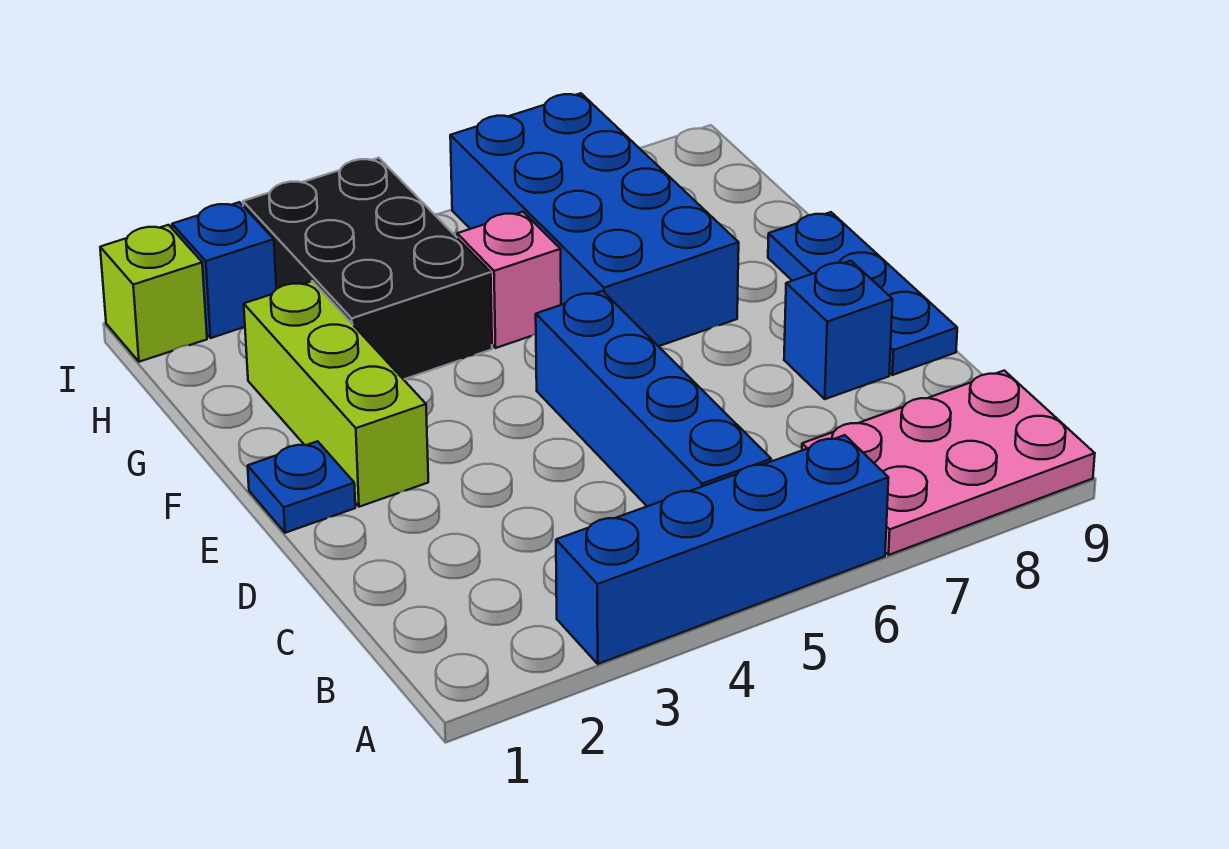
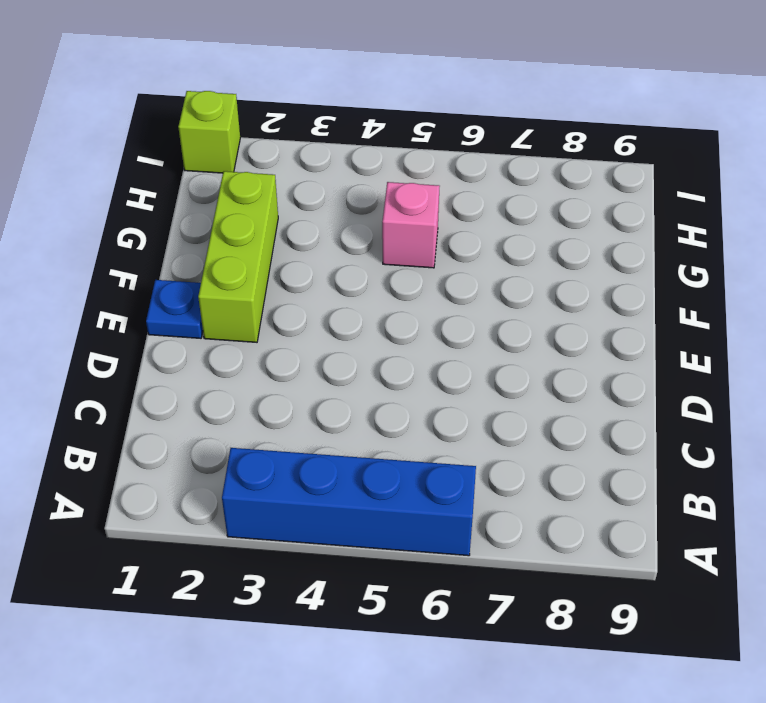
none -> pink 2x3 plate [802,371,1095,555]
none -> blue 1x4 brick [536,291,771,506]
none -> blue 1x1 brick [784,261,893,399]

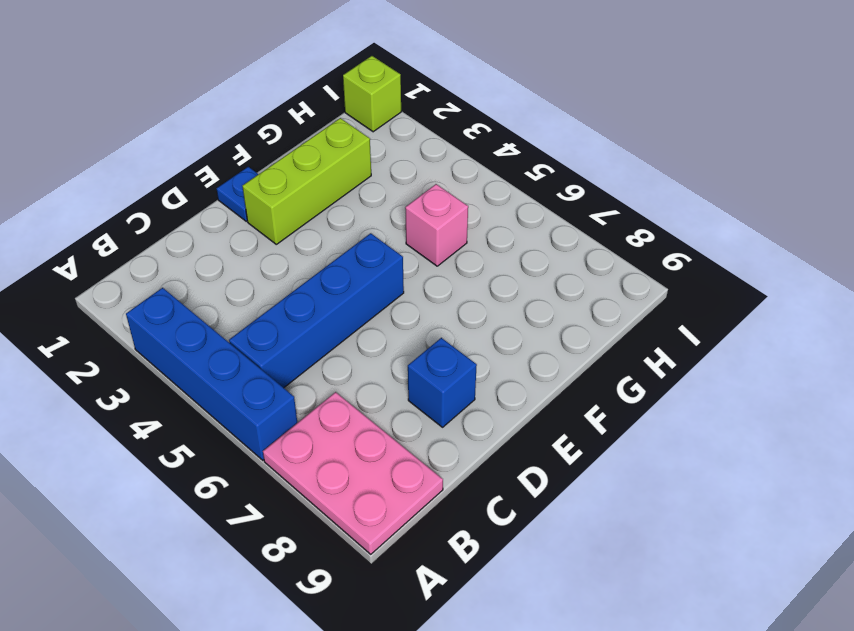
none -> blue 1x3 plate [768,212,957,375]
none -> blue 2x4 brick [450,93,739,346]
none -> black 2x3 brick [243,158,492,380]

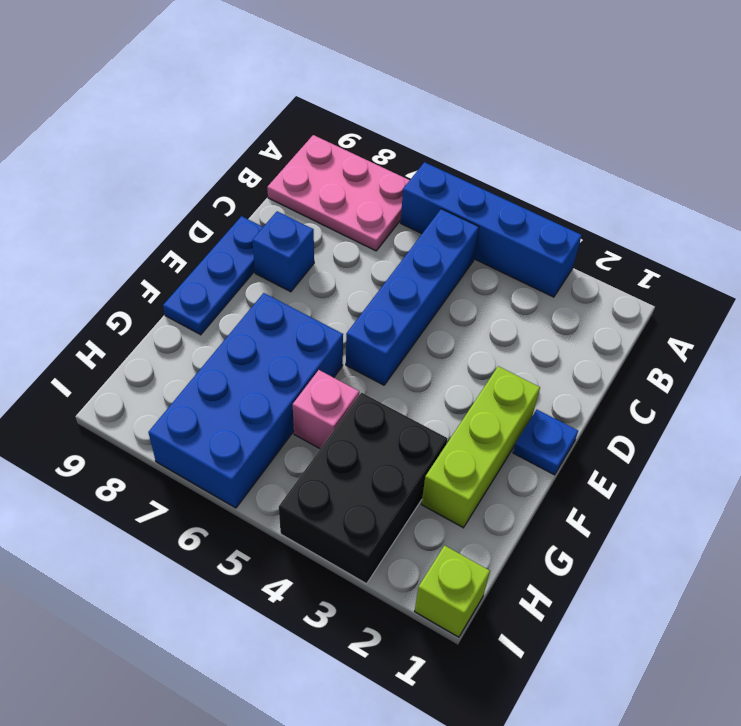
none -> blue 1x1 brick [172,202,276,338]

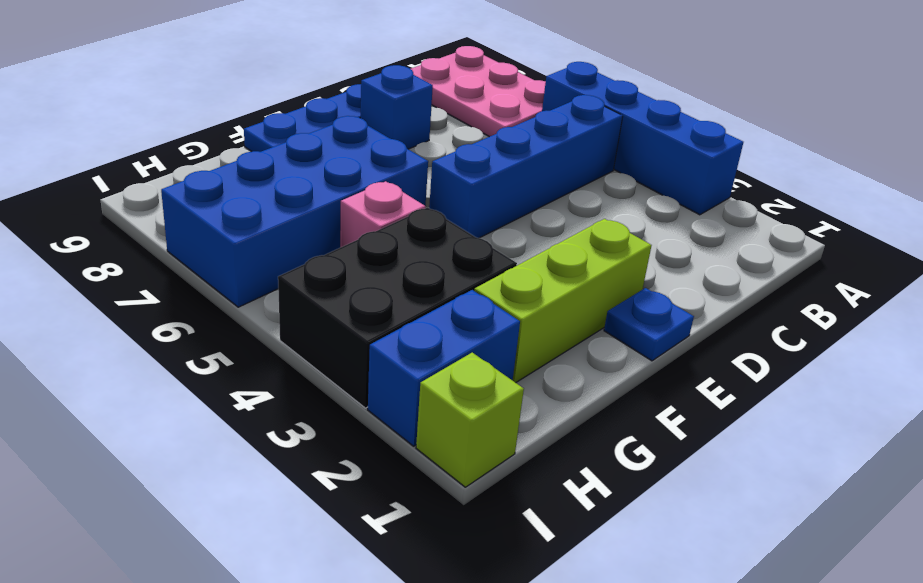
blue 1x2 brick [368,290,520,446] -> blue 1x1 brick [172,202,276,338]

